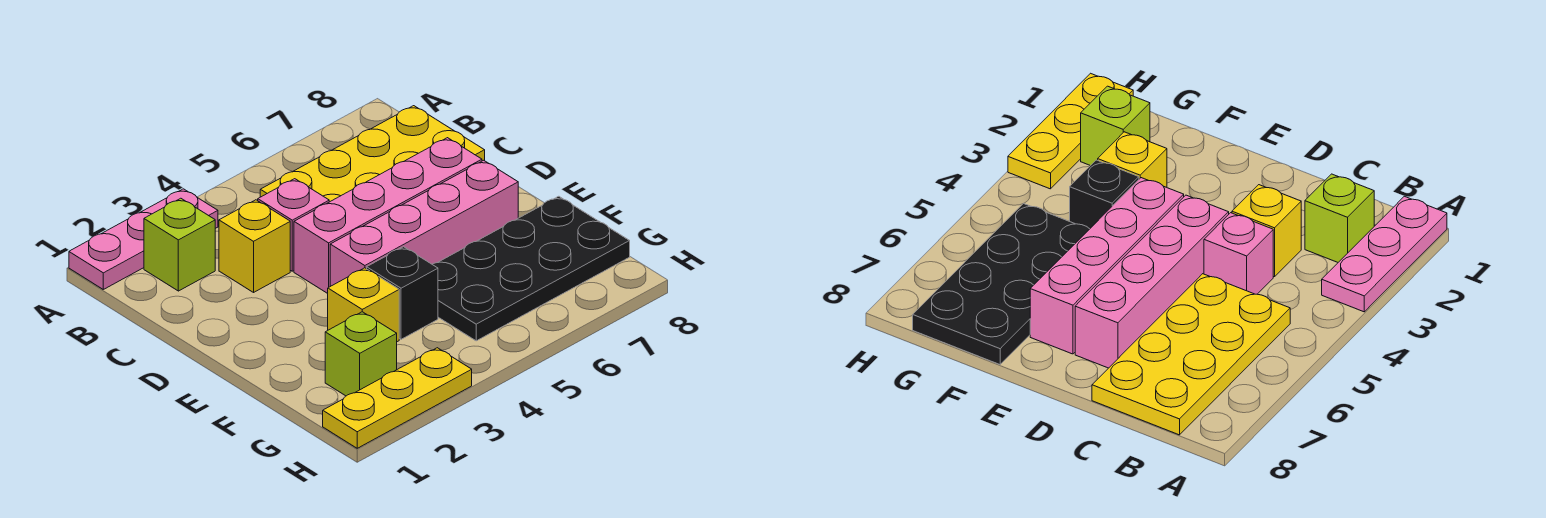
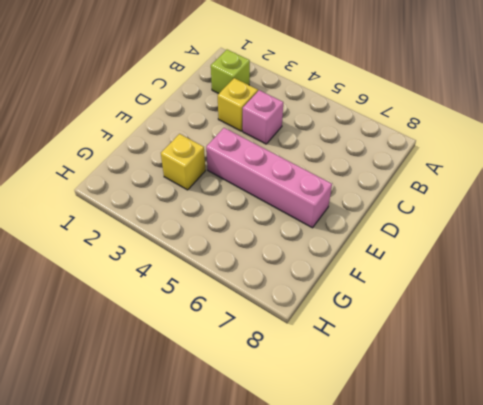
none -> pink 1x3 plate [69,189,218,289]
none -> yellow 2x4 plate [260,106,485,202]
none -> pink 1x4 brick [294,138,482,293]

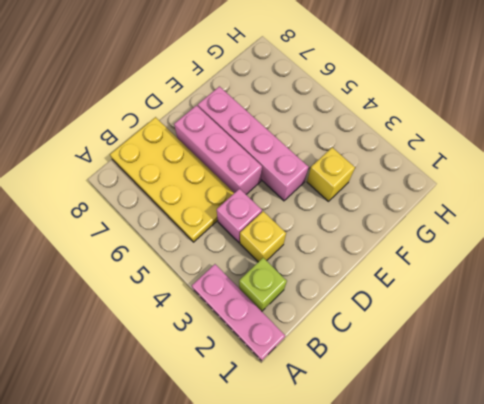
pink 1x3 brick [174,106,262,194] -> pink 1x4 brick [294,138,482,293]
none -> black 1x1 brick [367,247,438,339]
none -> black 2x4 plate [432,196,630,341]
none -> lime 1x1 brick [325,312,397,396]

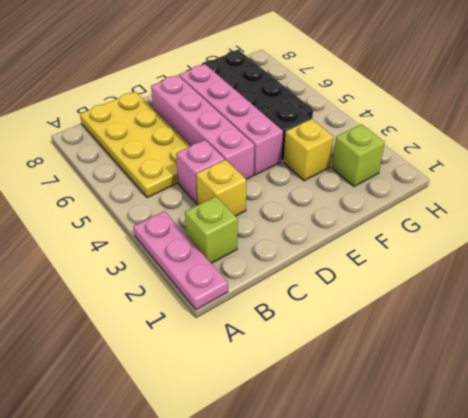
none -> yellow 1x3 plate [323,348,472,448]

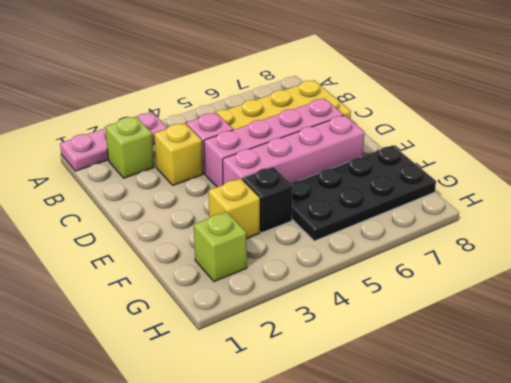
none -> yellow 1x3 plate [323,348,472,448]

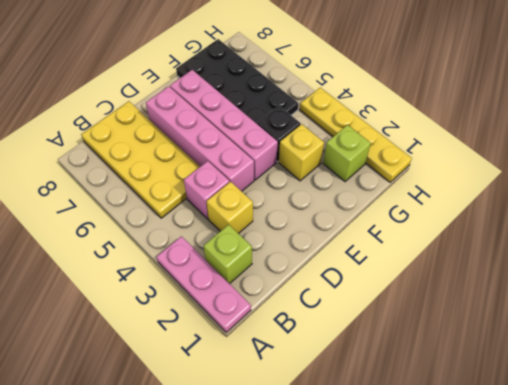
yellow 1x4 plate [300,88,412,182] -> yellow 1x3 plate [323,348,472,448]

